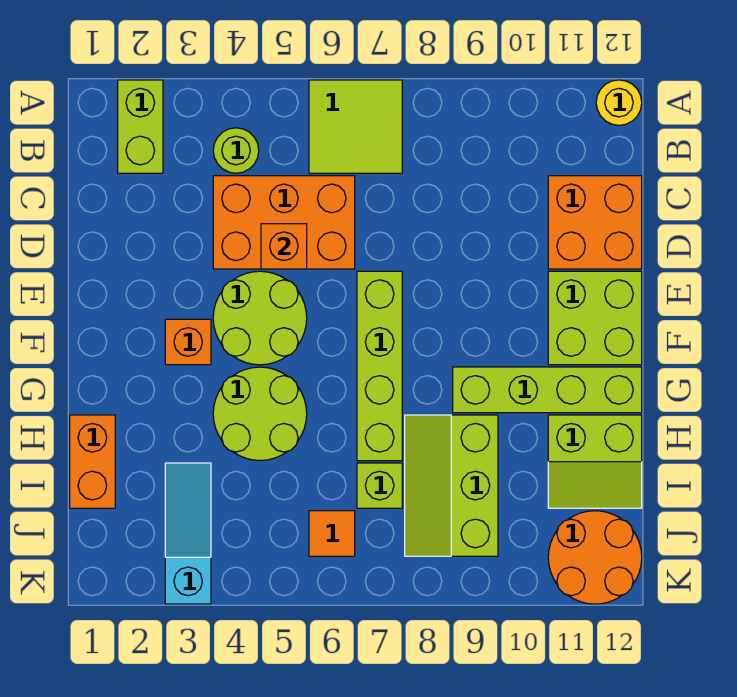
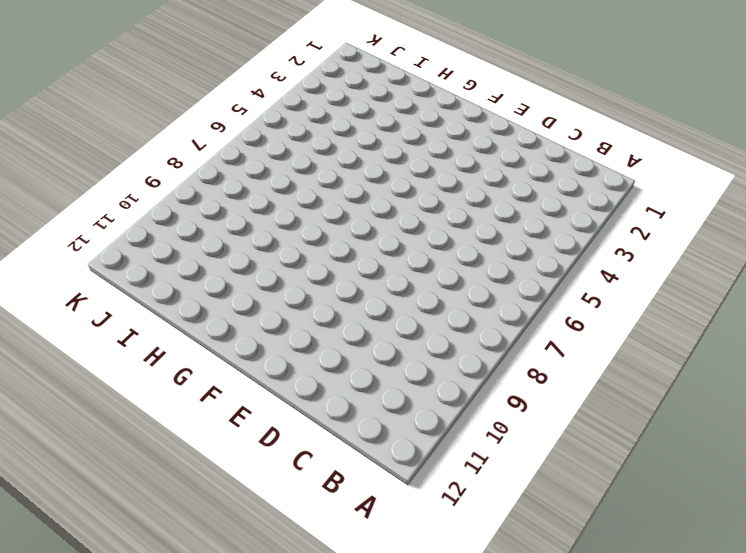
none -> lime 1x2 brick [118,80,163,173]
none -> lime 2x2 tile [309,80,402,173]
none -> yellow 1x1 round brick [596,80,642,125]

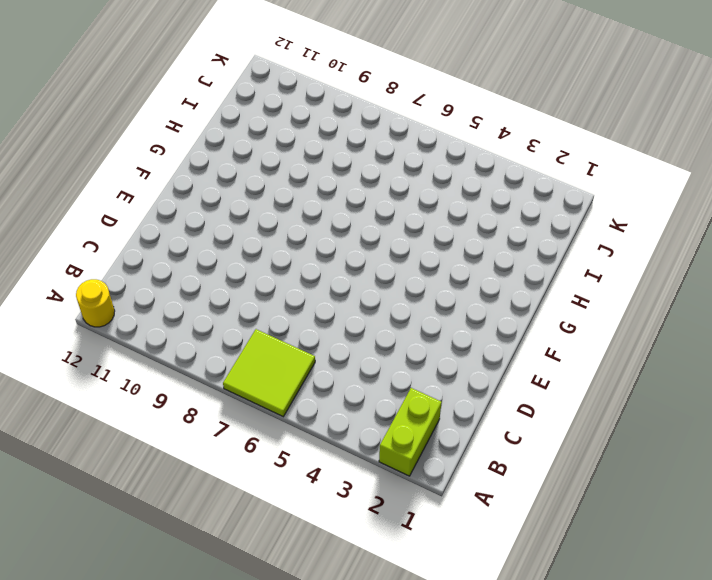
none -> lime 1x1 round brick [213,128,259,173]
none -> orange 2x3 brick [213,176,355,269]
none -> orange 2x2 brick [548,176,642,269]

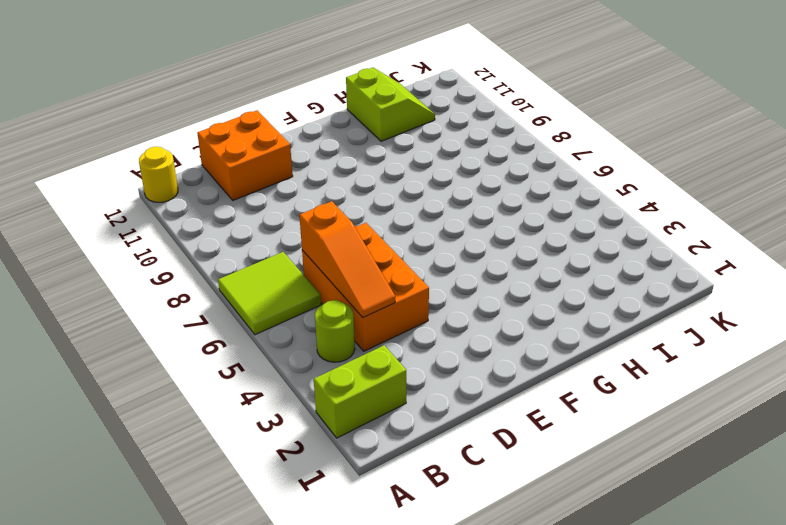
orange 1x3 slope [299,201,395,318] -> none
none -> lime 2x2 round brick [213,271,307,365]
none -> lime 1x4 brick [357,271,402,461]
none -> lime 2x2 brick [548,271,642,365]

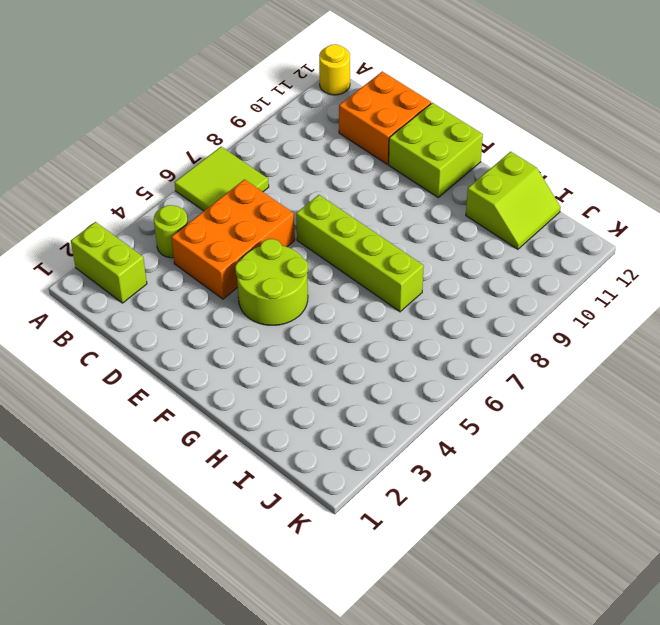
none -> orange 1x1 brick [165,319,211,365]
none -> lime 2x2 round brick [213,367,307,461]
none -> lime 1x4 brick [453,367,642,413]

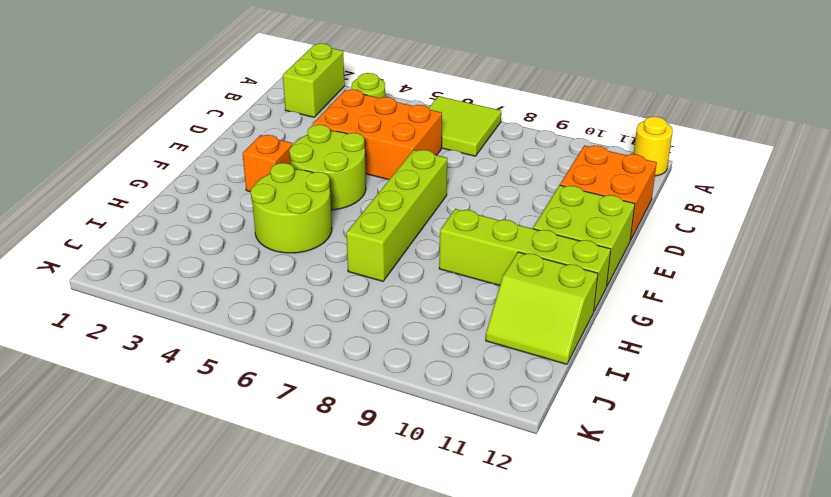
none -> orange 1x2 brick [70,415,115,508]
none -> lime 2x3 slope [405,415,498,556]
none -> cyan 1x3 slope [165,463,211,604]

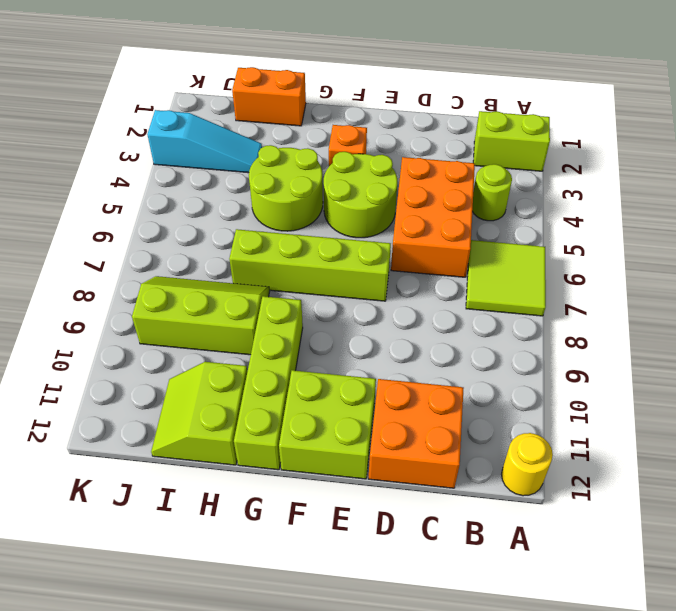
none -> lime 1x1 brick [357,463,402,508]
none -> orange 1x1 tile [309,511,355,556]
none -> orange 2x2 round brick [548,511,642,604]

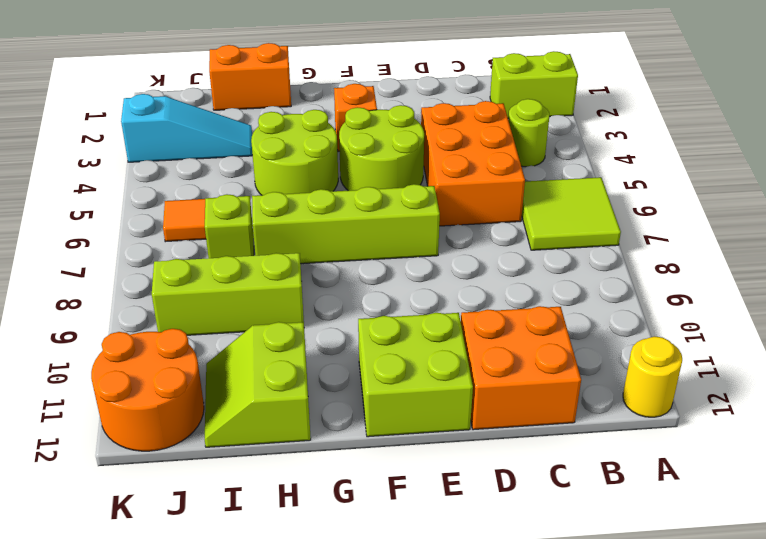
none -> lime 1x4 brick [453,367,642,413]
none -> orange 1x1 brick [261,224,307,269]

